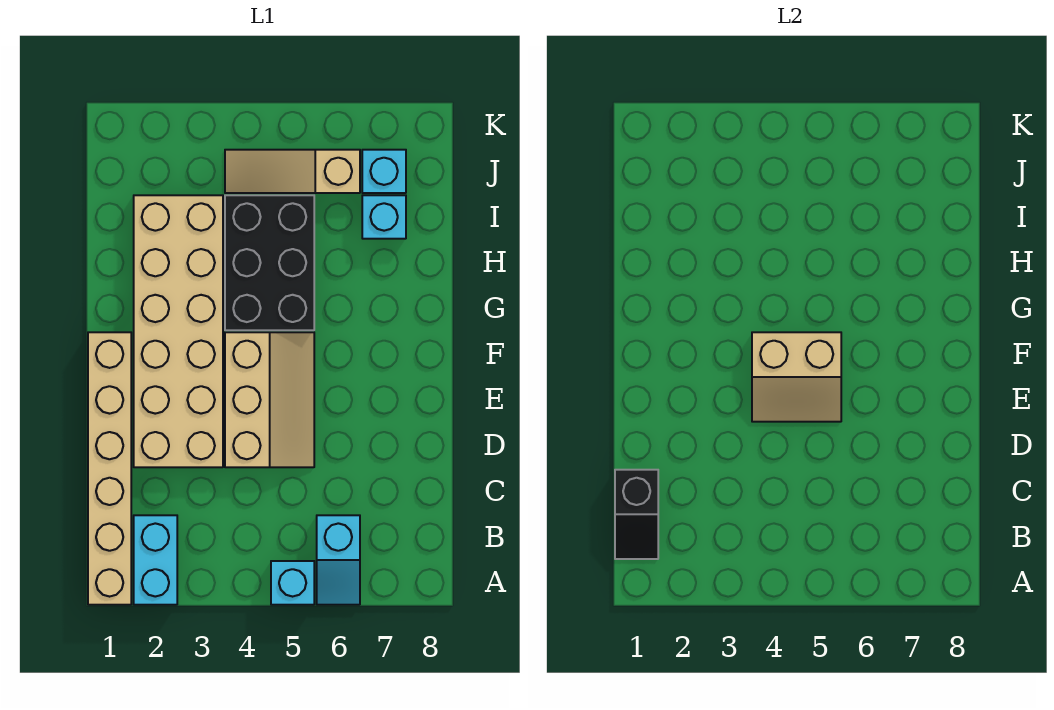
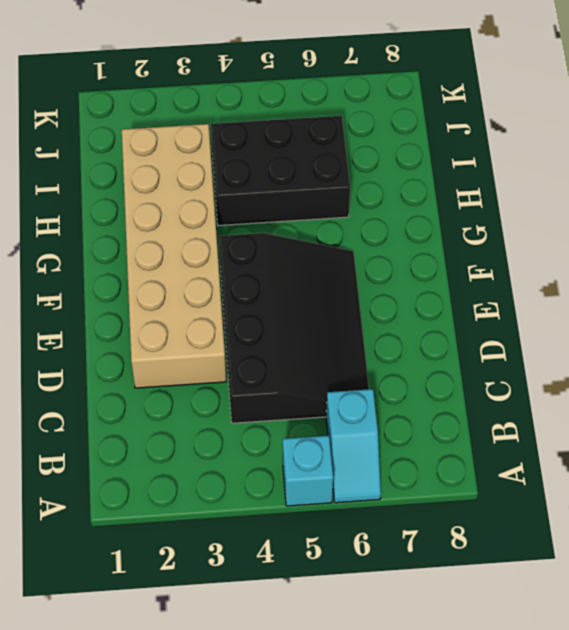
black 3x4 slope [219,233,369,423] -> tan 2x3 slope [225,332,314,467]
black 2x3 brick [211,116,350,226] -> black 2x3 brick turned to [225,195,314,330]
none -> tan 1x6 brick [88,332,131,605]
none -> cyan 1x2 brick [134,515,177,605]
none -> cyan 1x1 brick [362,195,406,239]

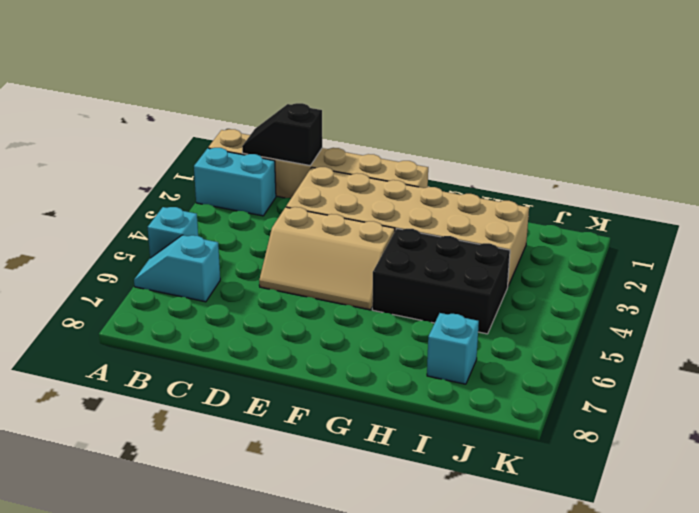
none -> tan 1x3 slope [225,150,360,193]
none -> cyan 1x1 brick [362,150,406,193]
none -> tan 2x2 slope [752,332,841,422]

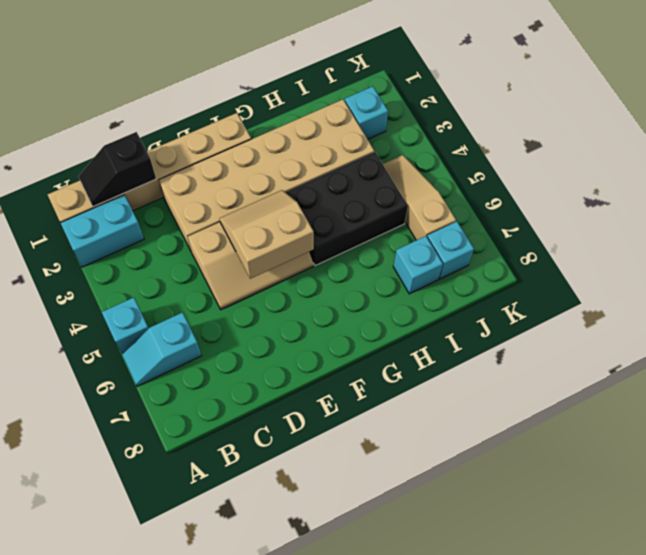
tan 2x2 slope [220,190,314,279] -> tan 2x2 slope turned to [752,332,841,422]
cyan 1x1 brick [345,86,388,139] -> none

